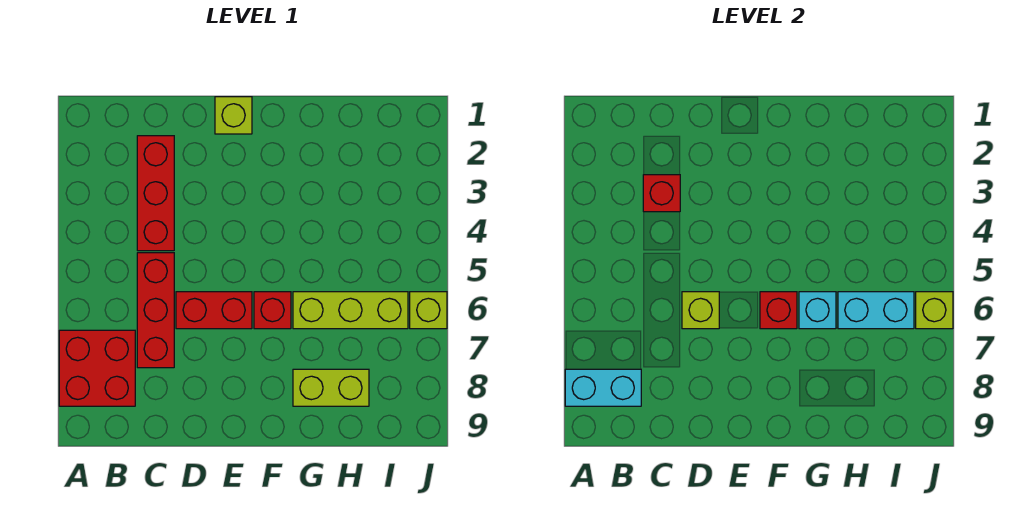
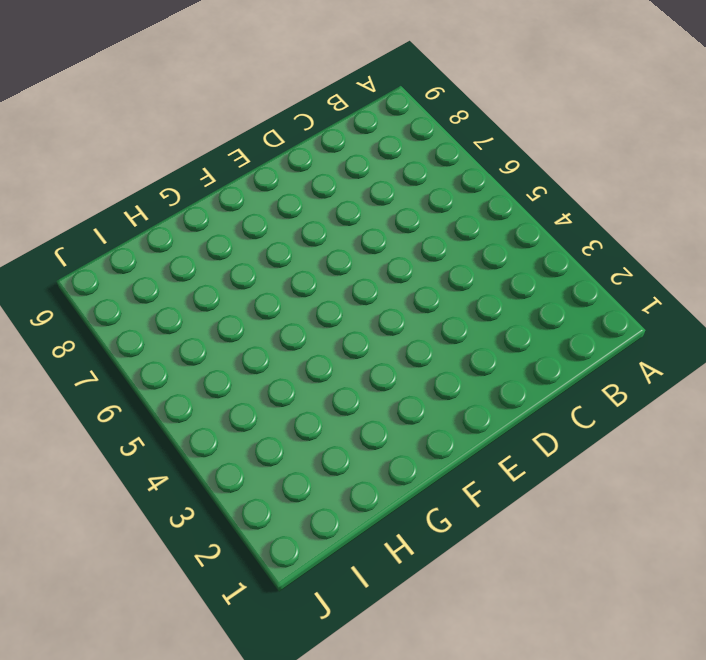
none -> red 2x2 brick [59,330,135,406]
none -> red 1x3 brick [137,136,174,251]
none -> red 1x3 brick [137,253,174,368]

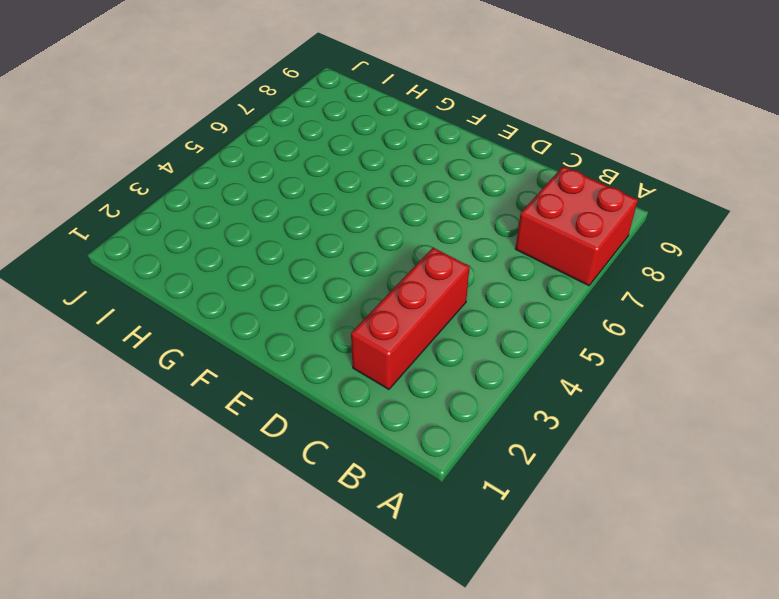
none -> red 1x3 brick [137,253,174,368]
none -> red 1x2 brick [176,292,252,329]
none -> lime 1x1 brick [215,97,252,134]

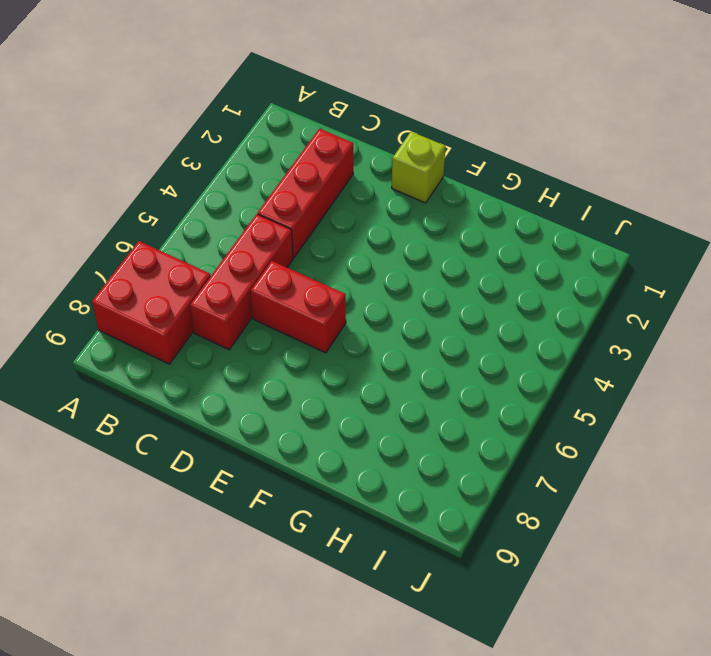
none -> red 1x1 brick [254,292,291,329]
none -> lime 1x3 brick [293,292,408,329]
none -> lime 1x2 brick [293,369,369,406]

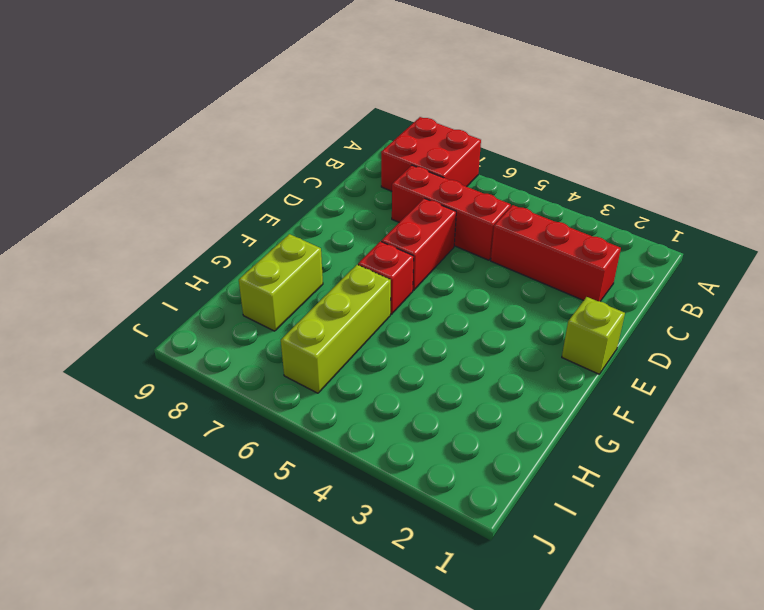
none -> lime 1x1 brick [410,292,447,329]
none -> cyan 1x2 brick [565,369,641,406]
none -> red 1x1 brick [643,175,680,212]

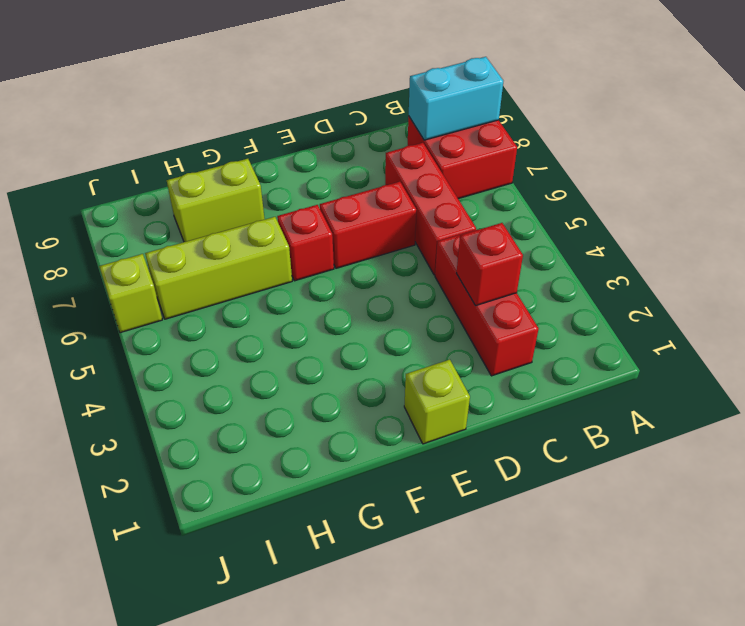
none -> lime 1x1 brick [682,292,719,329]
none -> red 1x1 brick [760,292,797,329]
none -> cyan 1x1 brick [799,292,836,329]

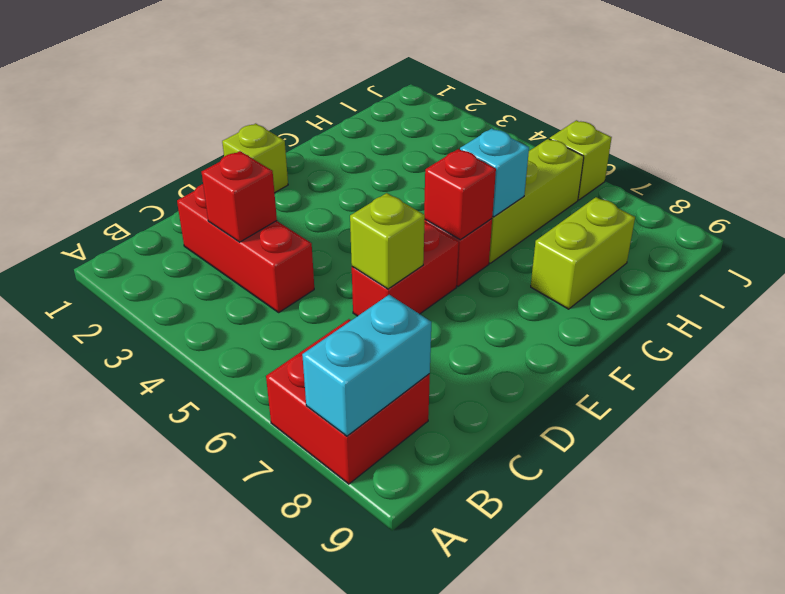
none -> red 1x3 brick [137,253,174,368]
none -> cyan 1x2 brick [838,292,914,329]
none -> lime 1x1 brick [916,292,953,329]

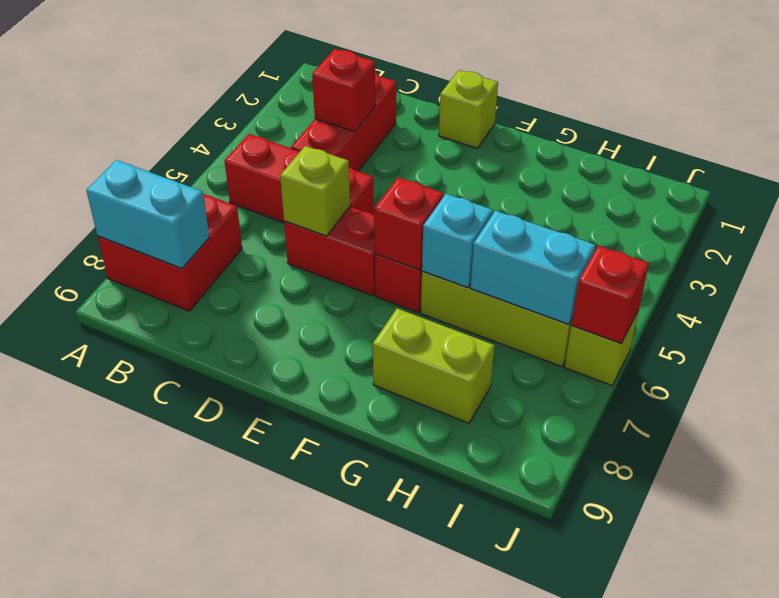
red 1x3 brick [225,134,374,223] -> red 1x3 brick turned to [137,253,174,368]
red 1x1 brick [572,246,649,343] -> lime 1x1 brick [916,292,953,329]

